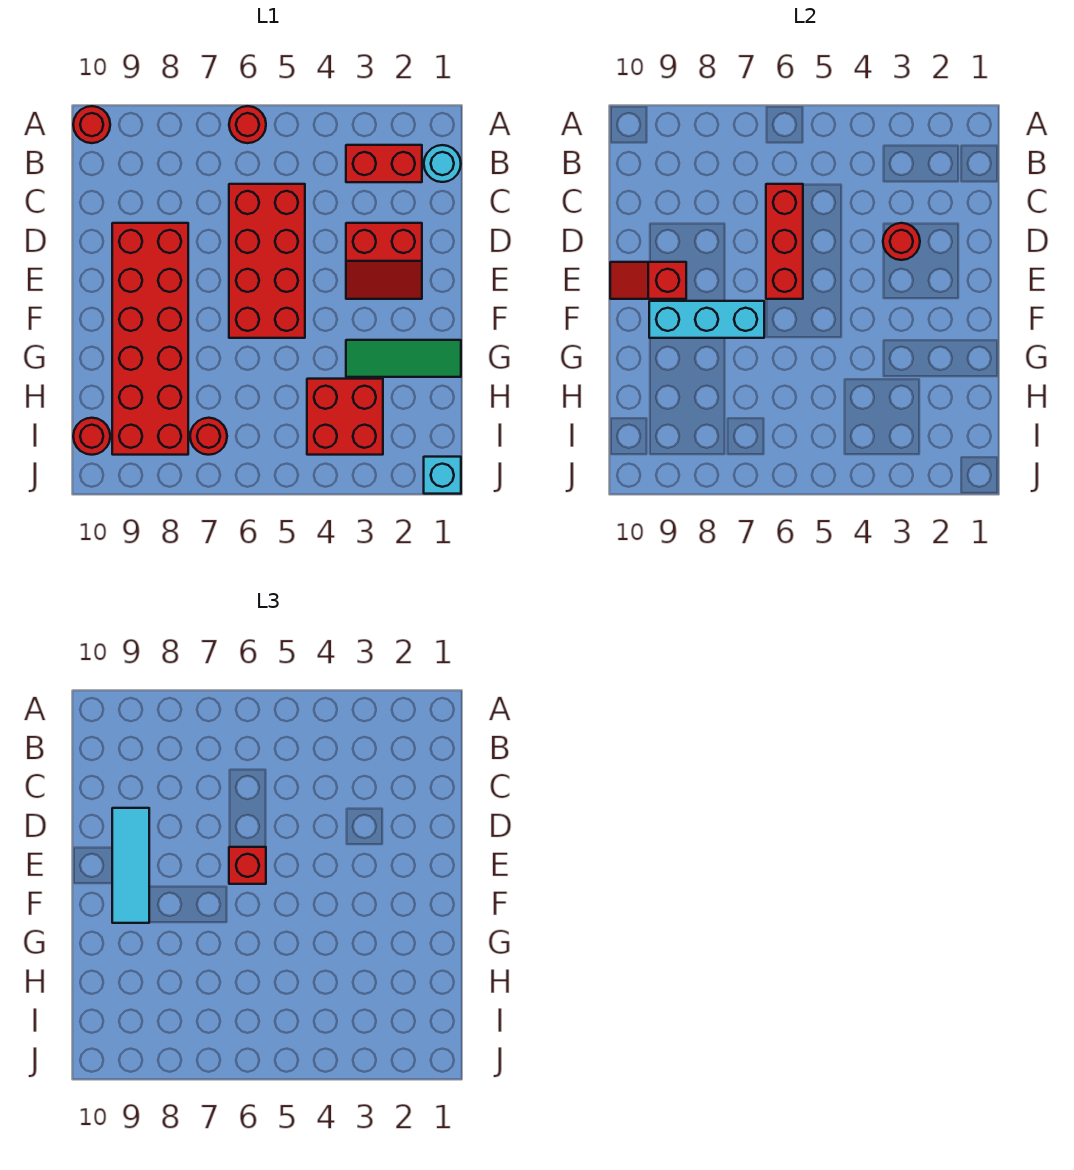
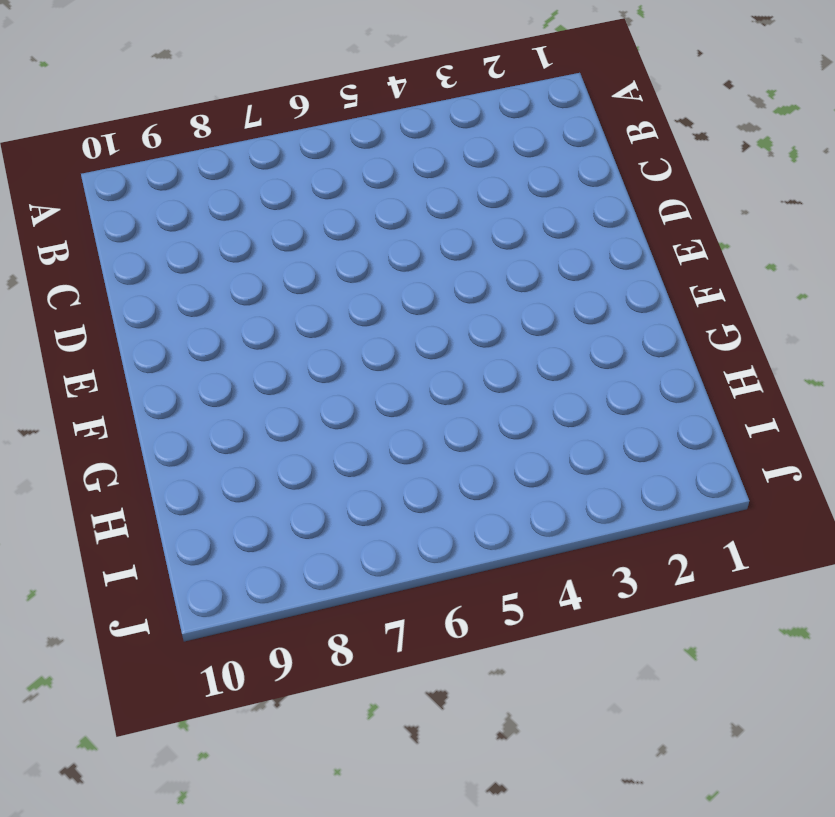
none -> red 1x1 round brick [229,106,266,143]
none -> red 1x1 round brick [73,106,110,143]
none -> cyan 1x1 round brick [424,145,461,182]

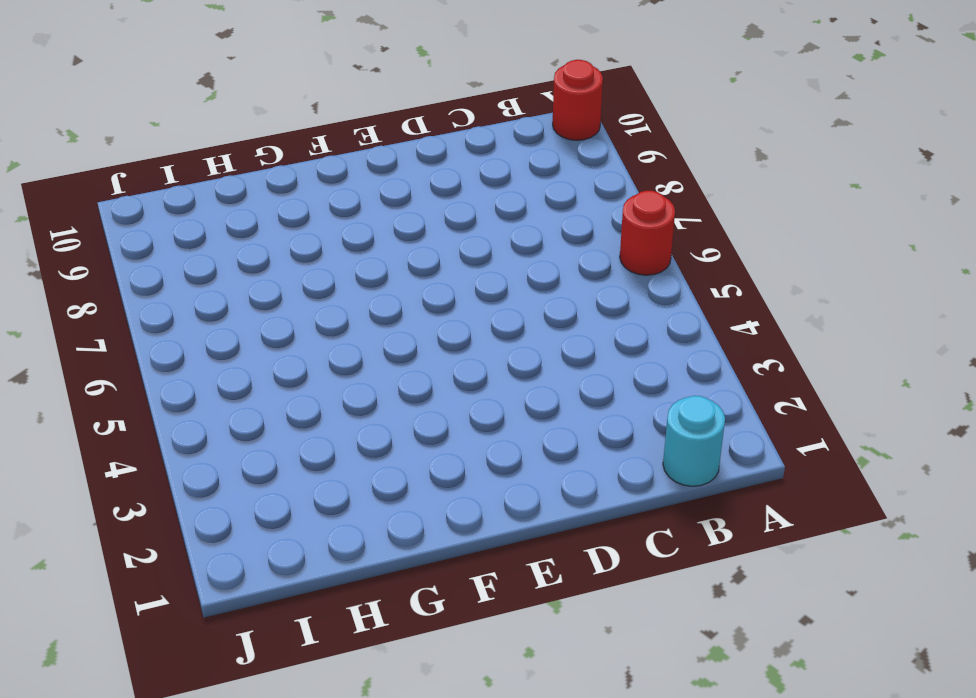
none -> red 1x2 brick [346,145,422,182]
none -> red 2x4 brick [229,184,305,338]
none -> red 2x2 slope [346,223,422,299]

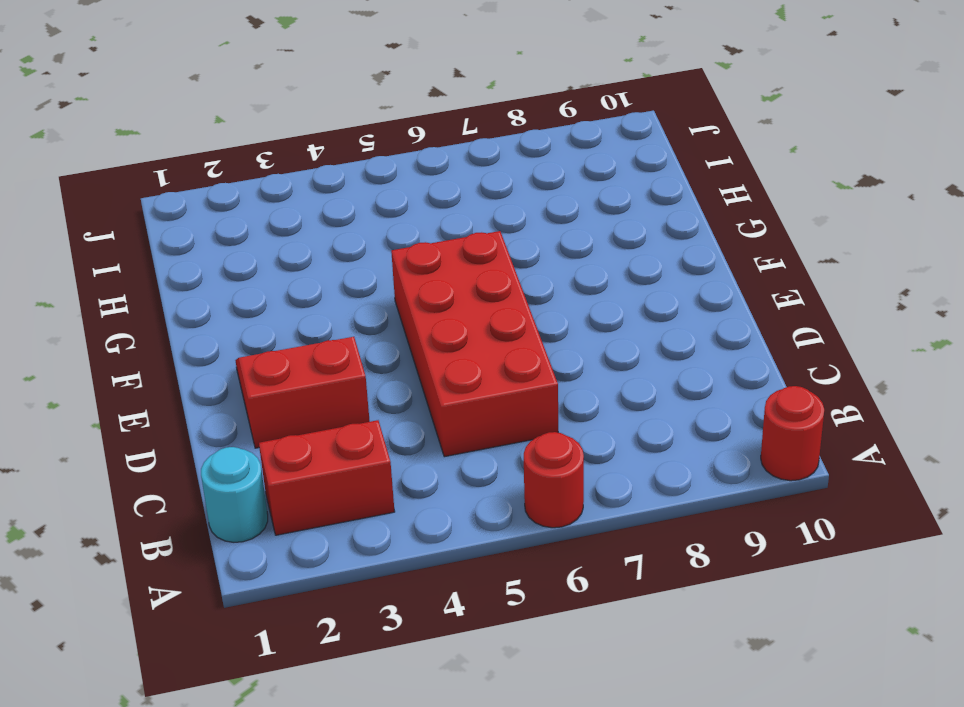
none -> red 2x6 brick [112,223,188,455]
none -> green 1x3 tile [346,340,461,377]
none -> red 2x2 brick [307,379,383,455]

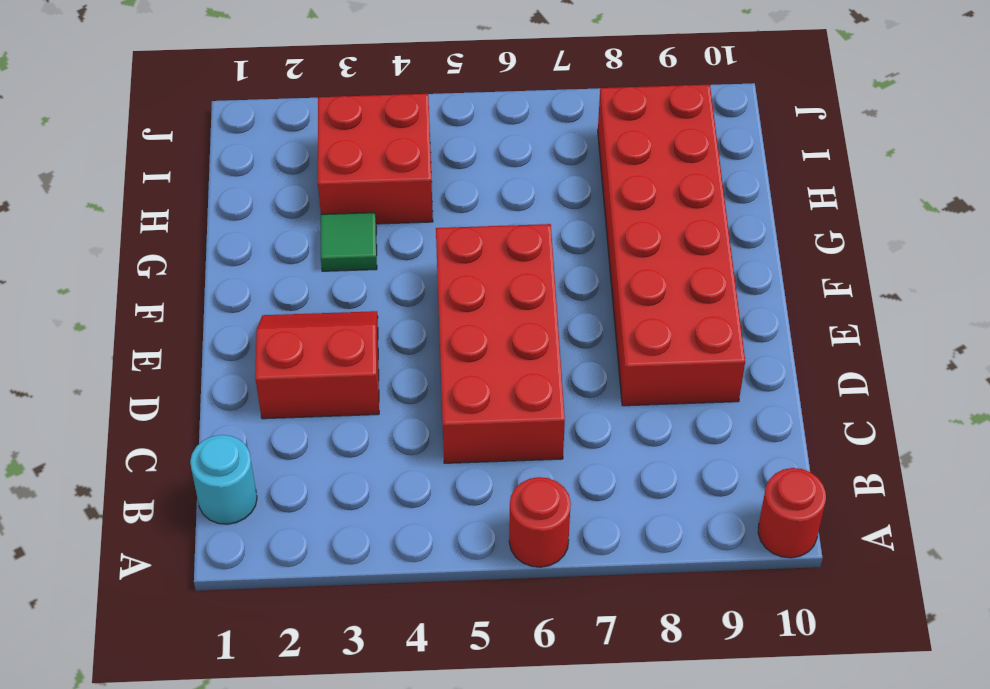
green 1x1 tile [321,213,377,271] -> green 1x3 tile [346,340,461,377]
none -> red 1x2 brick [346,145,422,182]
none -> red 1x1 round brick [190,418,227,455]
none -> red 1x1 round brick [73,418,110,455]

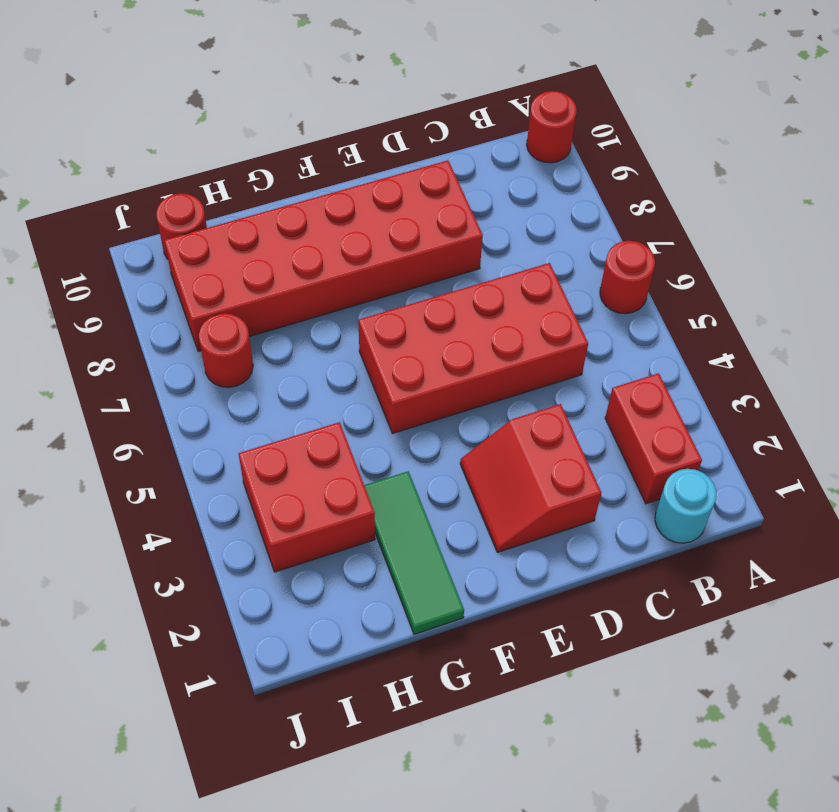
none -> cyan 1x1 brick [424,457,461,494]
none -> red 1x3 brick [766,184,803,299]
none -> red 1x1 round brick [883,223,920,260]

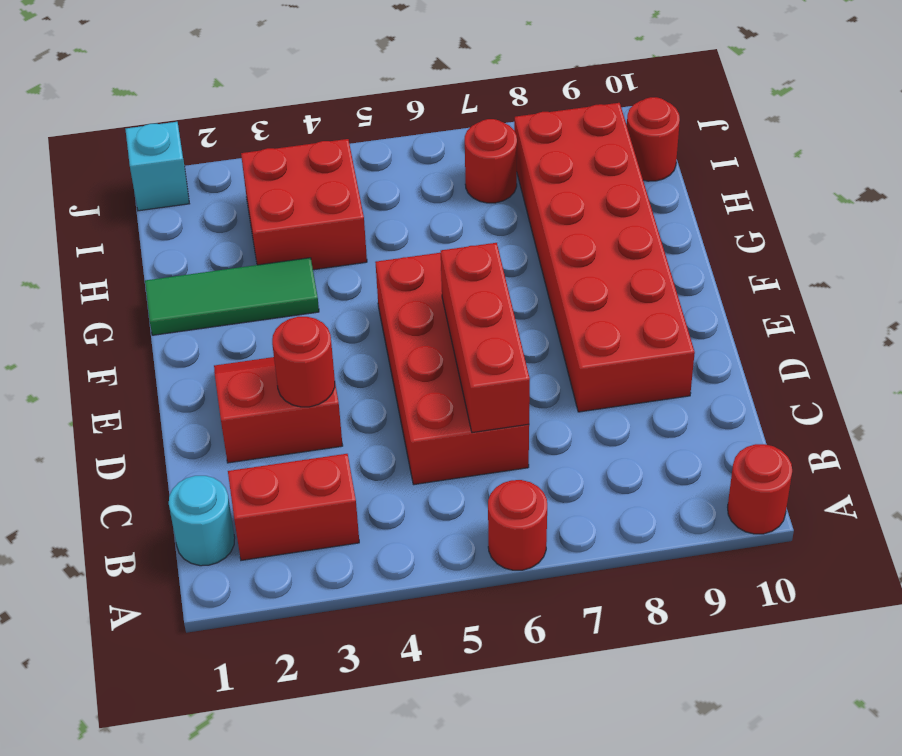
none -> red 1x2 slope [610,262,686,299]
none -> cyan 1x3 brick [649,301,764,338]
none -> cyan 1x3 tile [112,808,149,923]

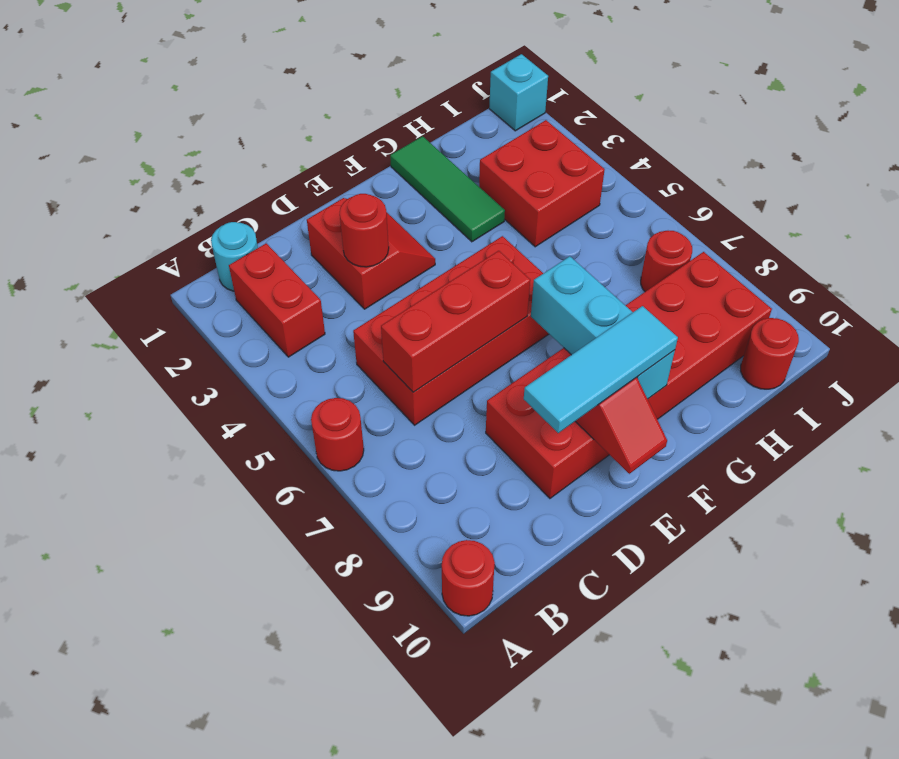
none -> red 1x1 brick [229,847,266,884]

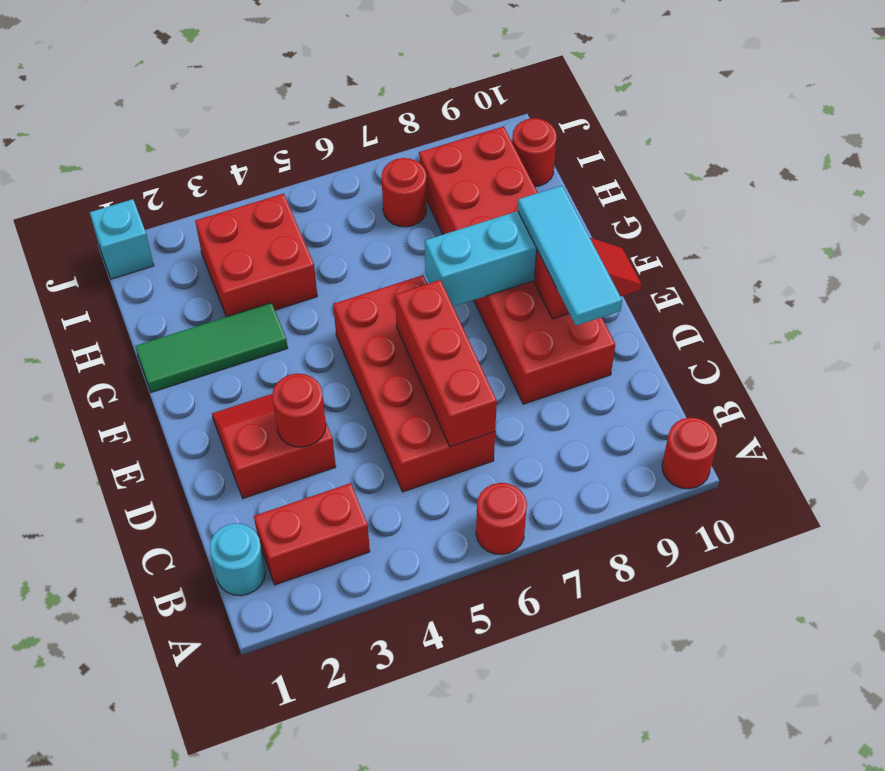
none -> red 1x1 brick [229,847,266,884]

